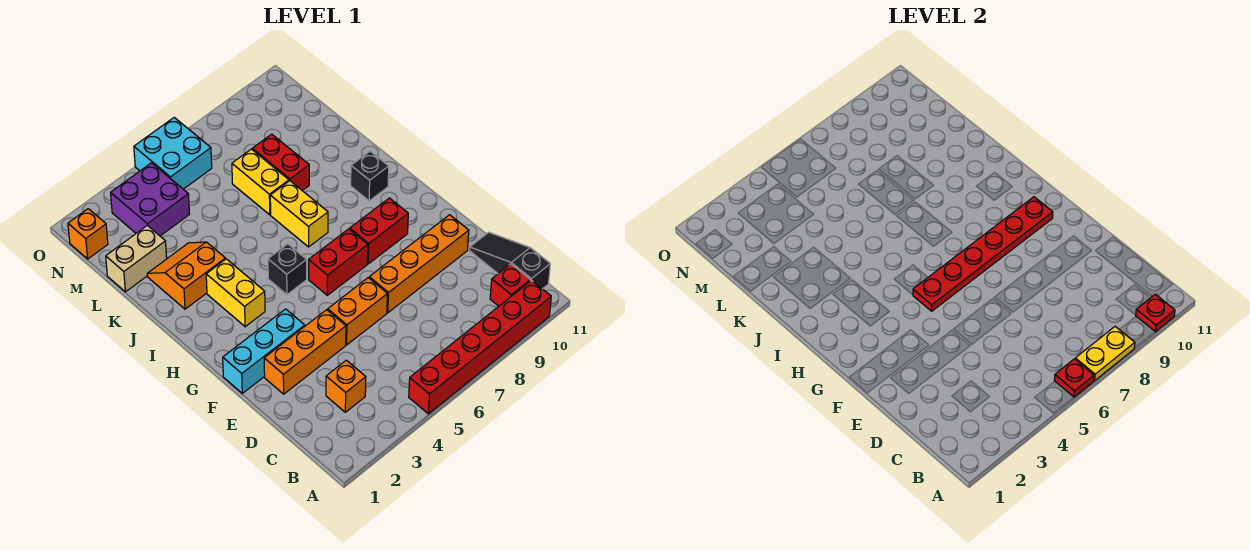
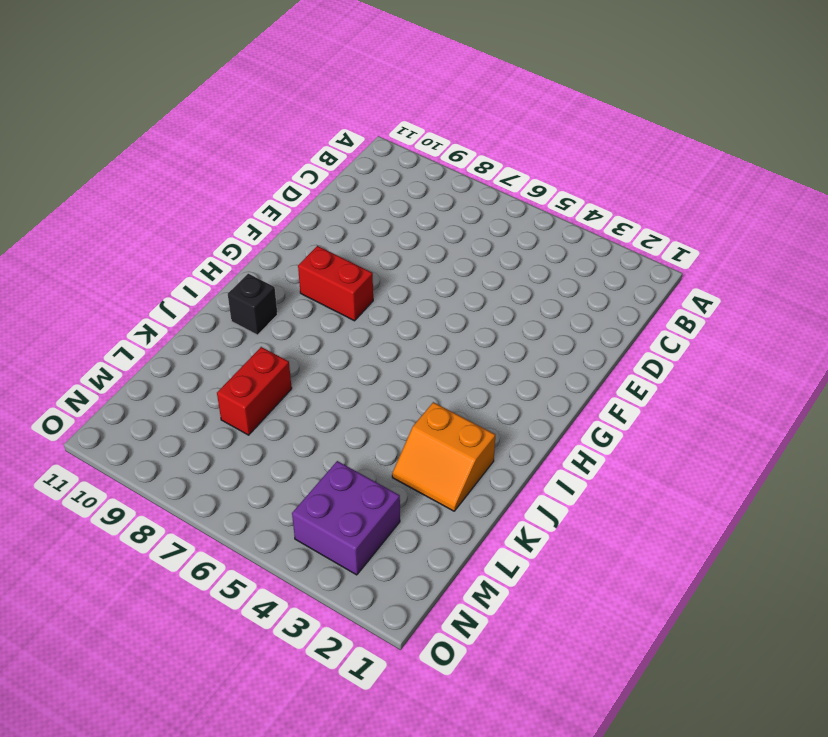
none -> red 1x6 brick [409,280,551,414]
none -> red 1x1 brick [490,264,530,306]
none -> black 1x3 slope [469,232,550,289]

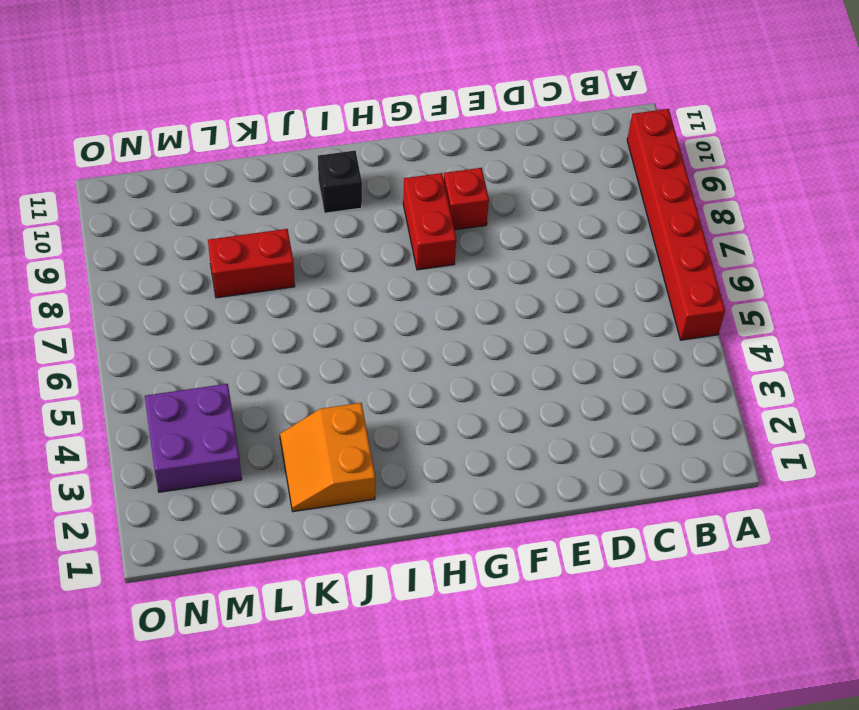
red 1x1 brick [444,168,489,230] -> red 1x1 brick moved to [490,264,530,306]
none -> black 1x3 slope [469,232,550,289]
none -> orange 1x1 brick [326,360,366,412]
none -> orange 1x3 brick [264,310,346,394]

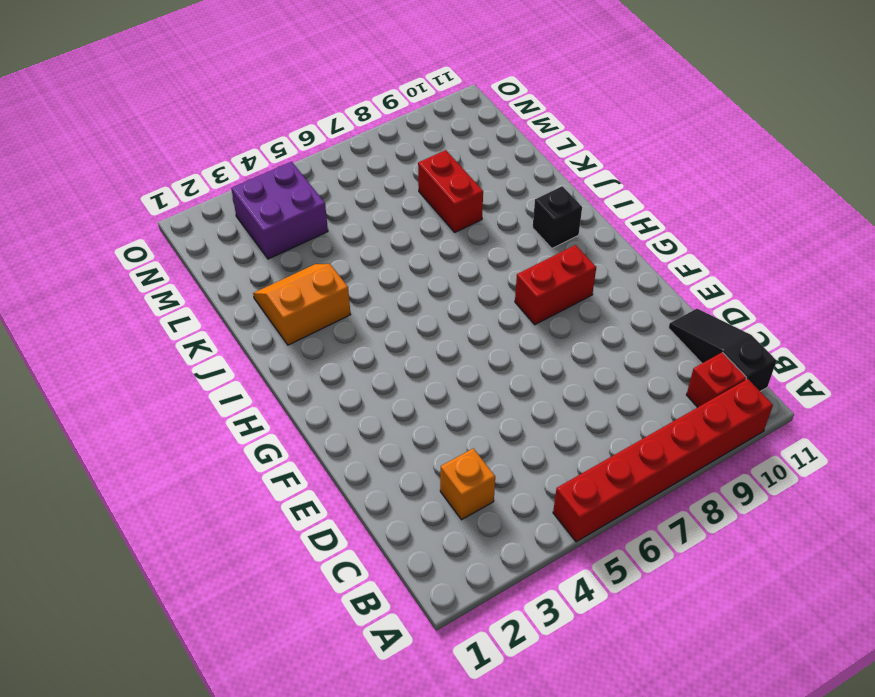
none -> orange 1x3 brick [264,310,346,394]
none -> orange 1x2 brick [328,278,387,345]
none -> orange 1x4 brick [369,215,469,313]

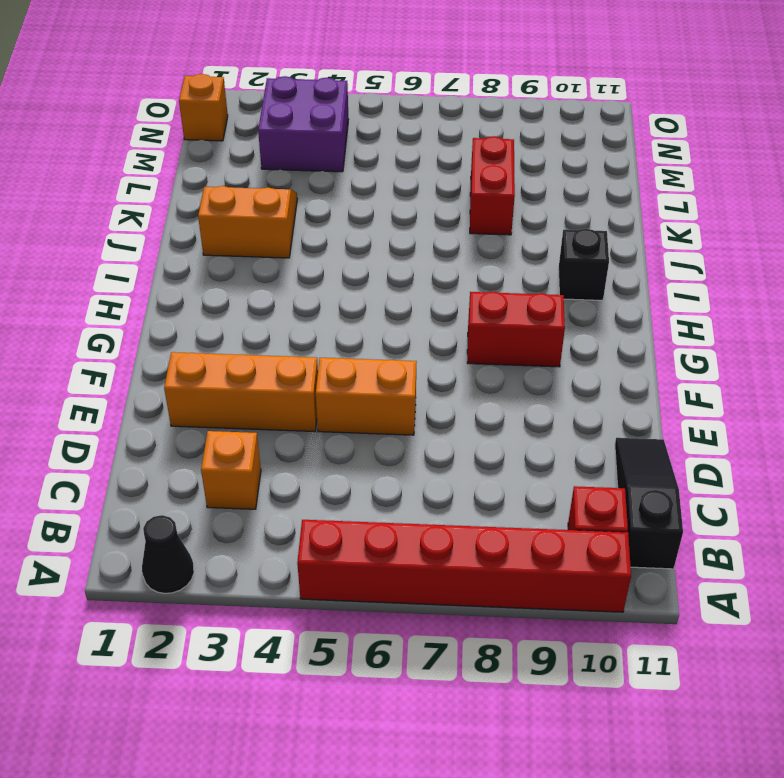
black 1x1 cone [142,515,194,594] -> none
none -> orange 1x4 brick [369,215,469,313]
none -> cyan 1x3 brick [223,309,305,393]
none -> red 1x2 brick [309,229,368,295]

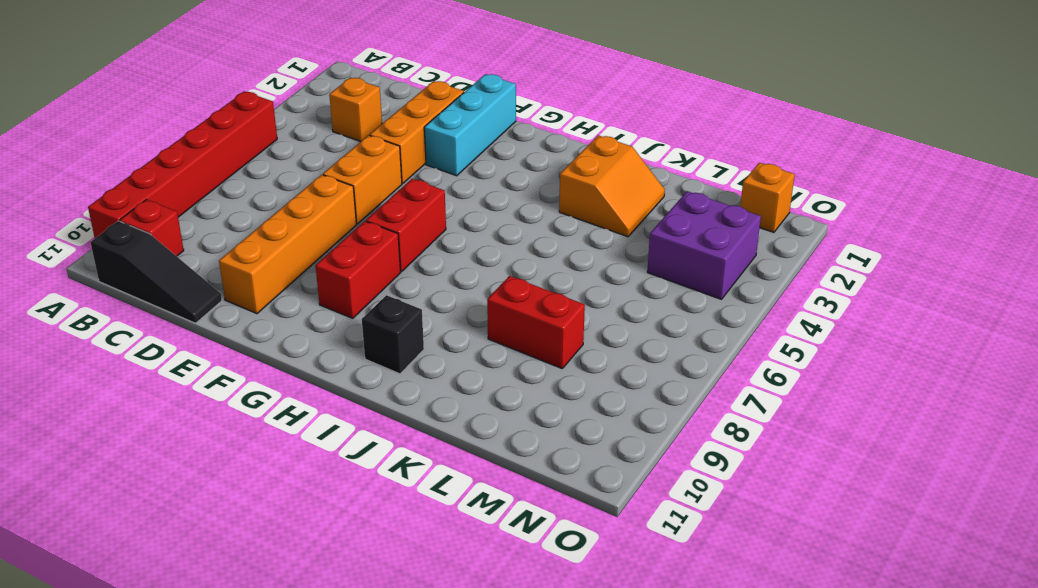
none -> yellow 1x2 brick [206,259,265,327]
none -> black 1x1 brick [268,244,307,295]
none -> yellow 1x2 brick [270,181,328,247]

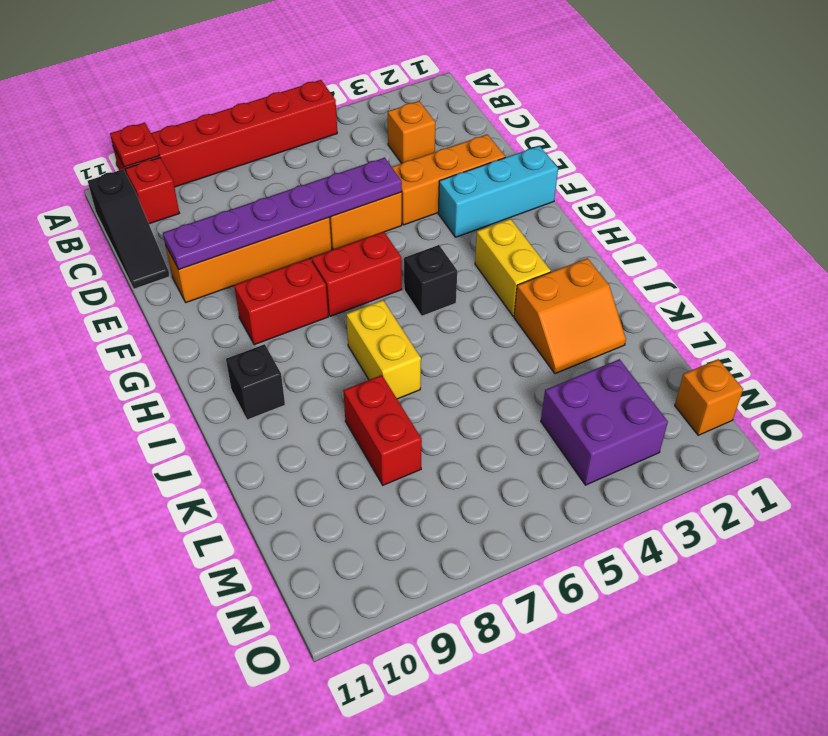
purple 1x6 plate [163,158,402,269] -> none
none -> yellow 1x2 brick [232,149,289,215]
none -> tan 1x2 brick [106,225,167,292]
none -> cyan 2x2 brick [134,117,212,189]

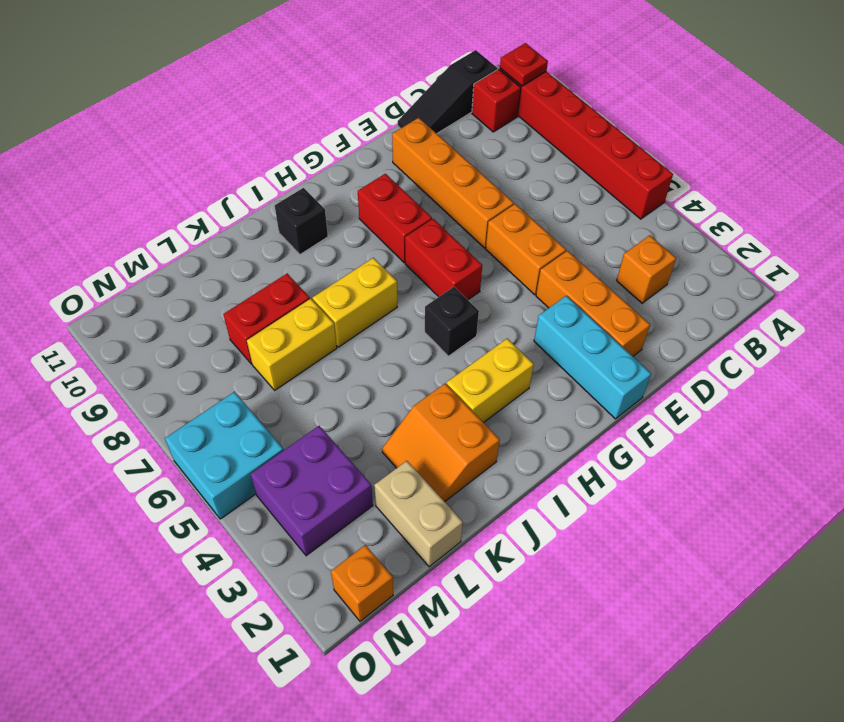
none -> red 1x1 plate [1054,359,1094,397]
none -> yellow 1x2 plate [1075,326,1135,381]
none -> red 1x6 plate [913,197,1053,311]

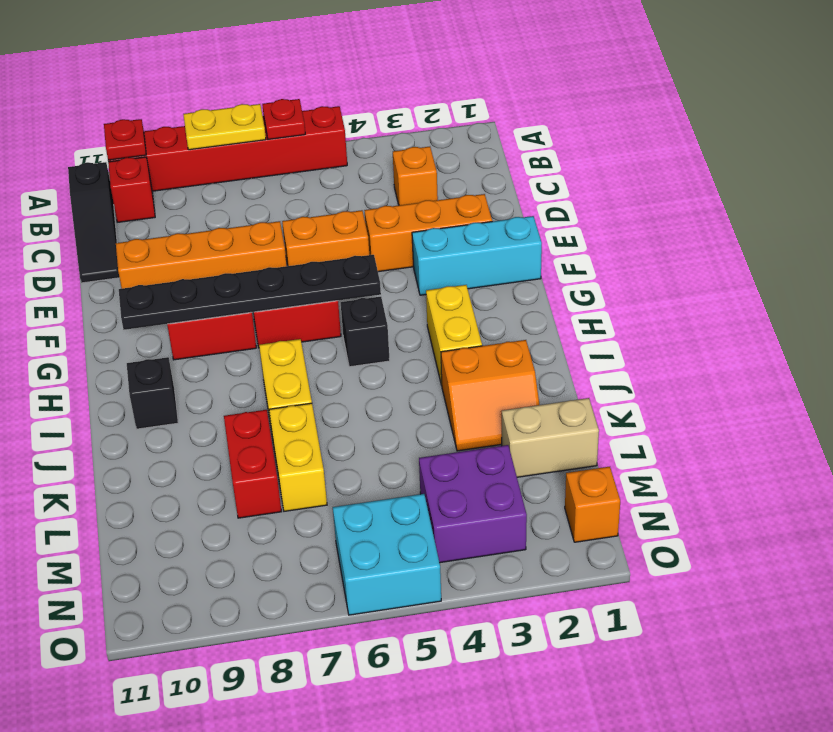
black 1x6 plate [119,255,381,330] -> red 1x6 plate [913,197,1053,311]

